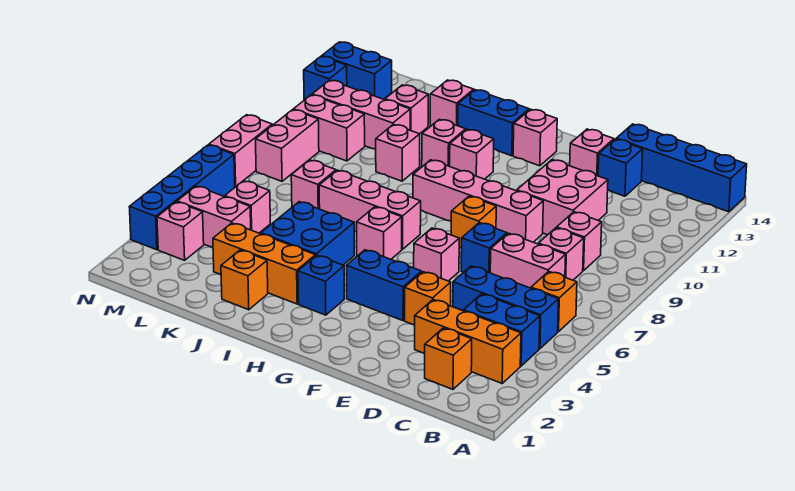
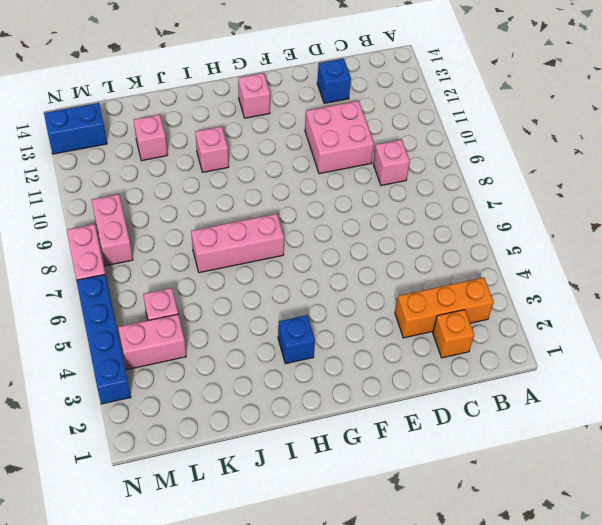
none -> blue 1x4 brick [616,124,747,212]
none -> blue 1x2 brick [464,294,540,366]
none -> blue 1x3 brick [453,266,559,349]
none -> orange 1x1 brick [531,271,577,332]

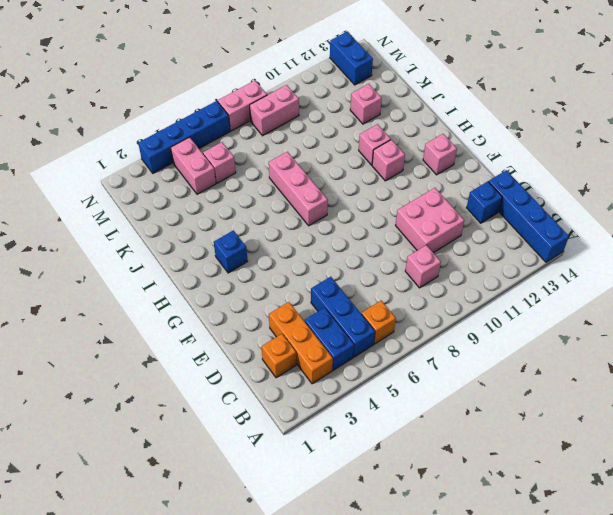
none -> pink 1x2 brick [490,233,566,288]
none -> pink 1x1 brick [538,228,584,280]
none -> orange 1x1 brick [405,272,451,325]
none -> blue 1x1 brick [461,223,507,273]

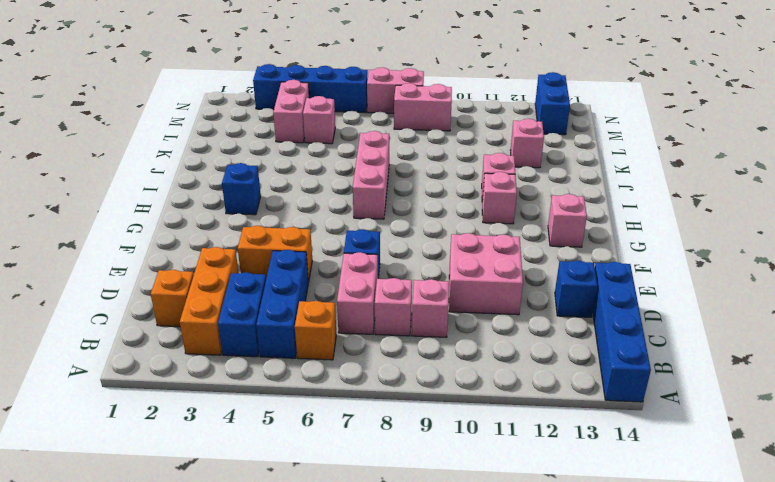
orange 1x2 brick [238,226,312,282] -> orange 1x1 brick [405,272,451,325]
none -> pink 1x4 brick [413,160,543,242]
none -> pink 1x1 brick [570,129,614,176]
none -> blue 1x2 brick [346,250,421,321]
none -> pink 1x1 brick [414,228,459,281]

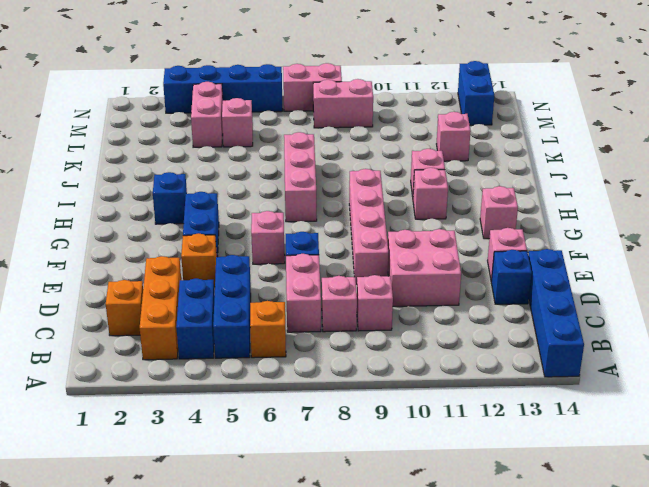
none -> orange 1x1 brick [451,196,496,248]
none -> pink 1x1 brick [357,207,402,259]
none -> blue 1x2 brick [458,90,529,156]
none -> orange 1x3 brick [213,223,315,304]

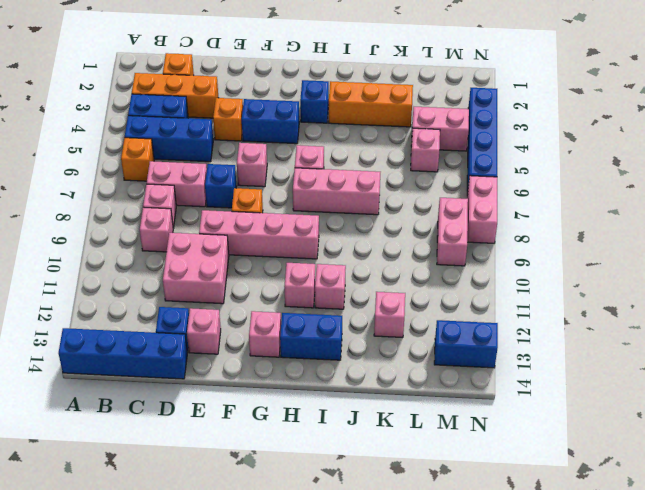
none -> blue 2x2 brick [261,202,354,265]
none -> orange 1x1 brick [221,250,268,310]
none -> pink 1x1 brick [376,124,420,181]
none -> pink 1x1 brick [430,80,474,126]

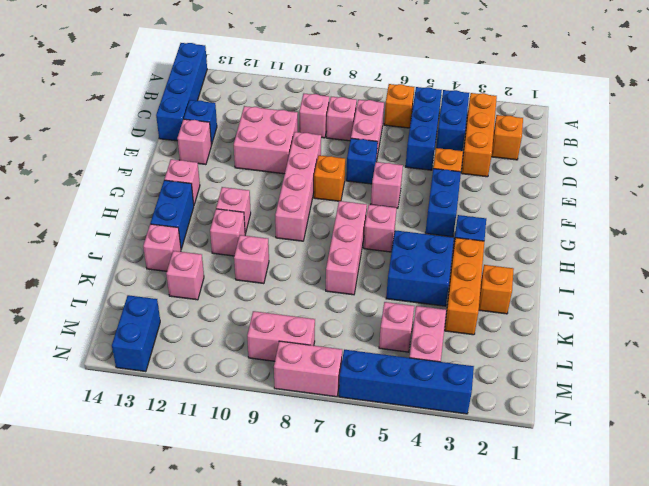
none -> pink 1x1 brick [291,160,336,209]
none -> pink 1x3 brick [312,80,410,149]
none -> pink 1x2 brick [293,95,365,161]
none -> pink 1x1 brick [157,202,204,260]

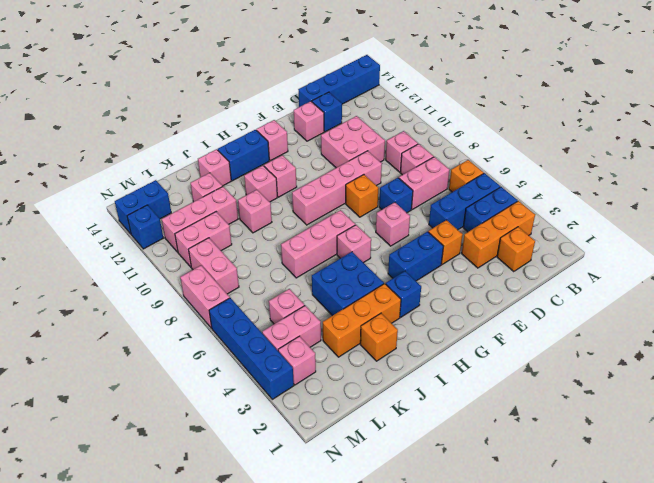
none -> pink 1x1 brick [291,160,336,209]

